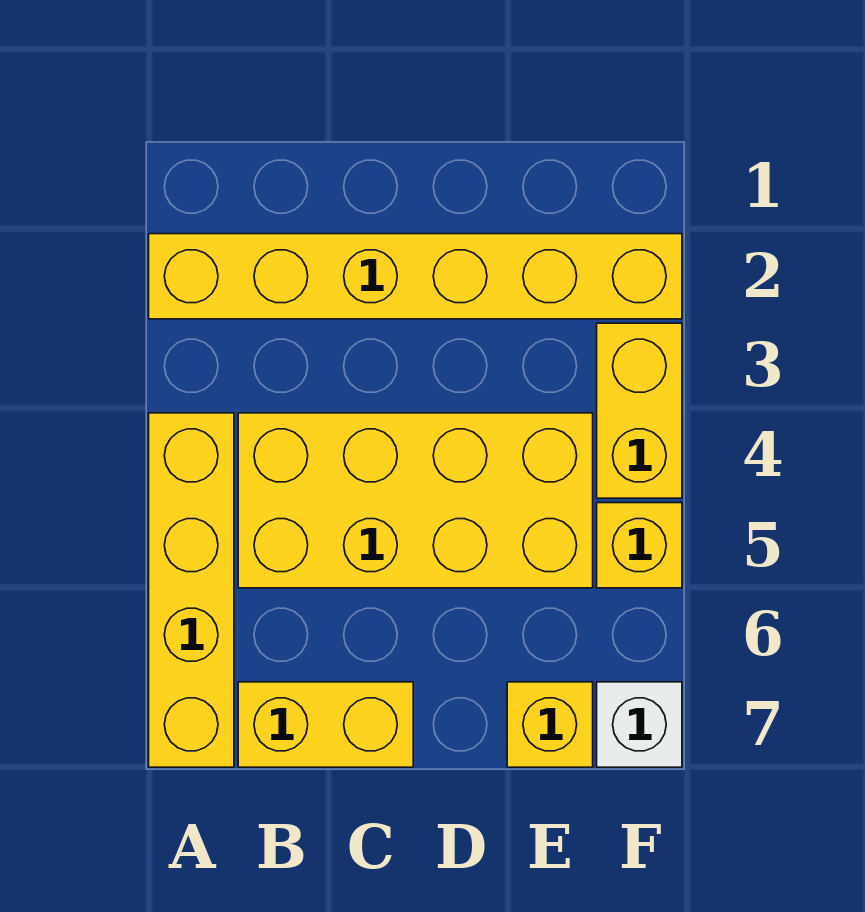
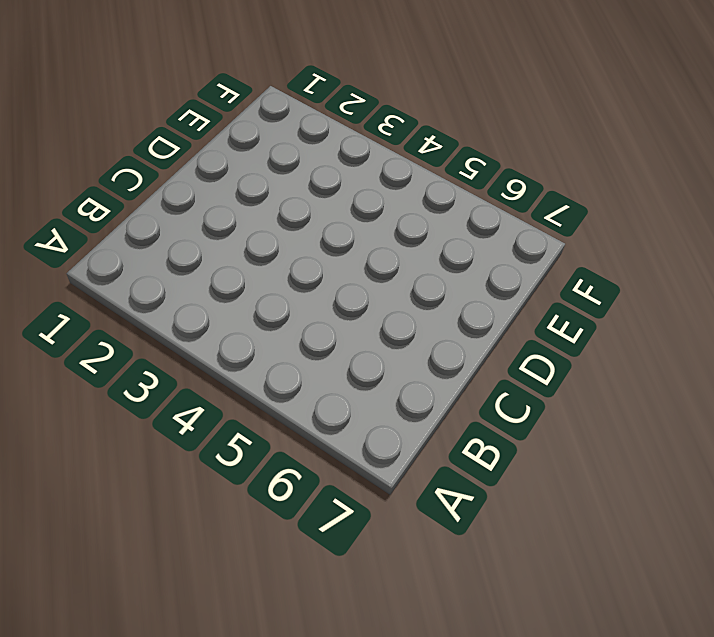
none -> yellow 1x6 brick [149,234,682,319]
none -> yellow 1x4 brick [149,413,234,767]

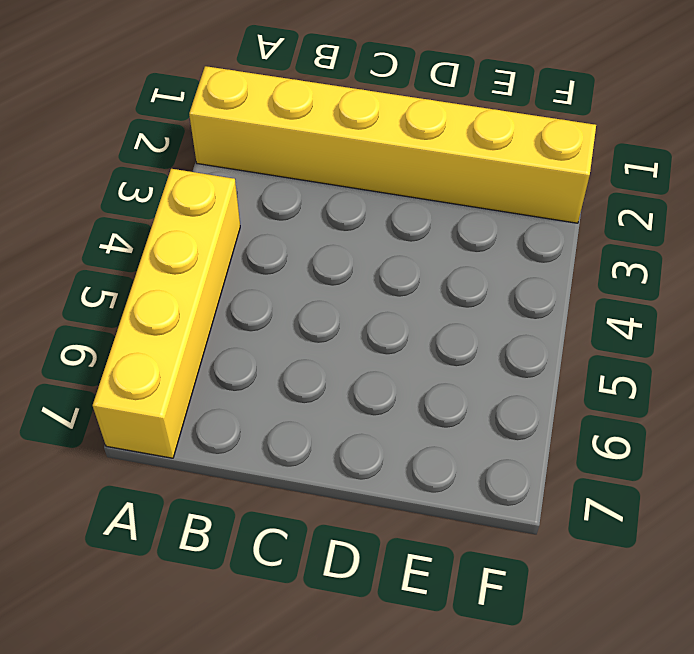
none -> yellow 2x4 brick [238,413,593,588]
none -> yellow 1x2 brick [238,682,413,767]

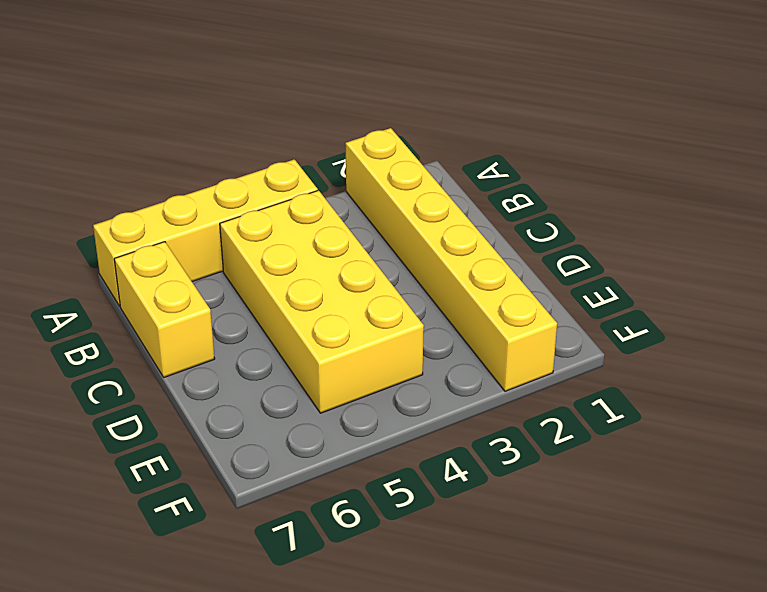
none -> yellow 1x1 brick [507,682,593,767]
none -> yellow 1x2 brick [597,323,682,498]

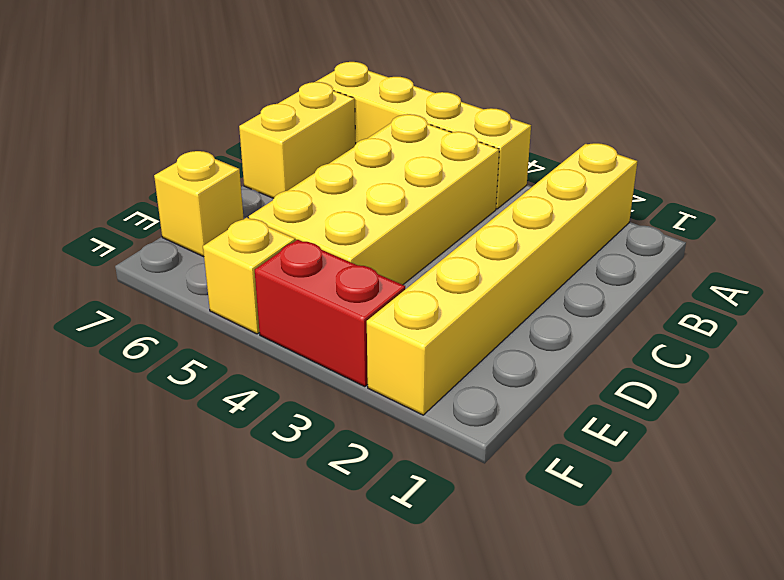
red 1x2 brick [255,240,405,387] -> yellow 1x2 brick [597,323,682,498]
none -> white 1x1 brick [597,682,682,767]

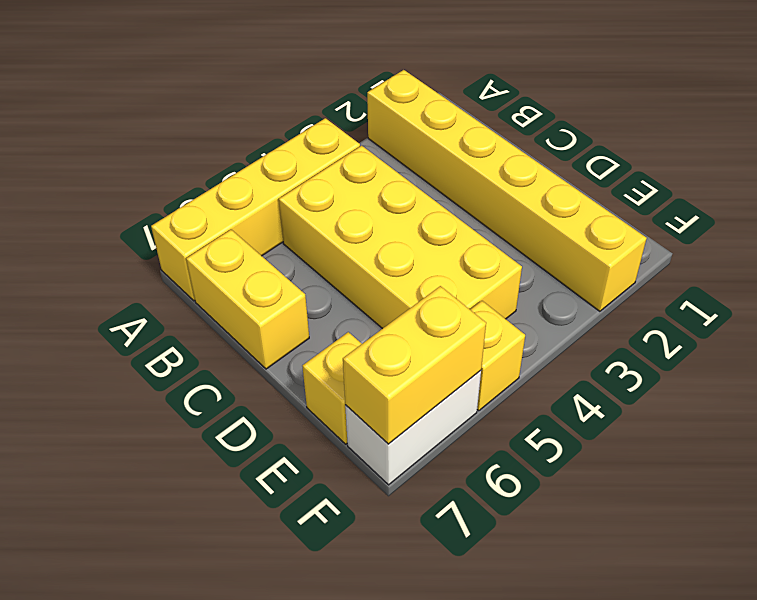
white 1x2 brick [345,371,481,485] -> white 1x1 brick [597,682,682,767]
yellow 1x2 brick [343,286,486,444] -> yellow 1x2 brick moved to [597,323,682,498]

